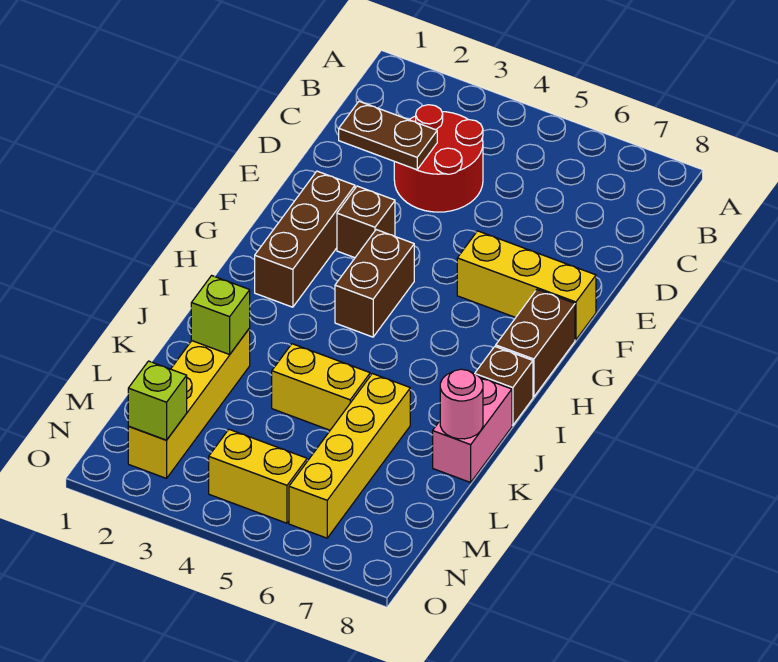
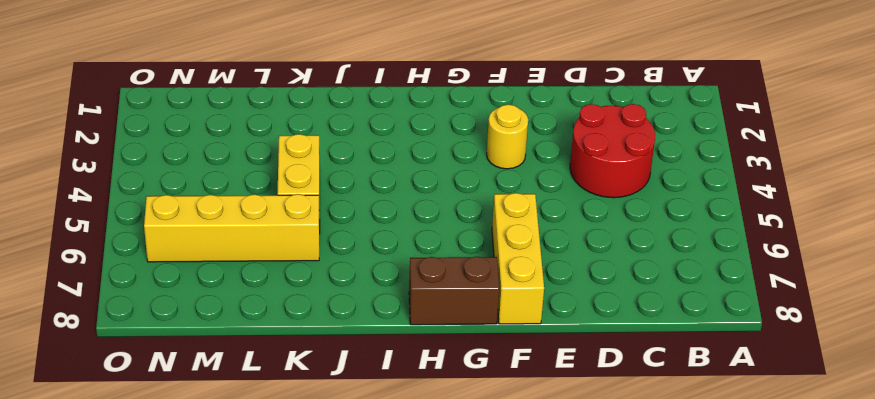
yellow 1x1 round brick [487,105,528,169] -> brown 1x1 brick [337,186,395,258]
none -> brown 1x3 brick [255,171,355,307]
none -> brown 1x2 brick [335,230,414,337]
none -> brown 1x1 brick [475,346,533,425]

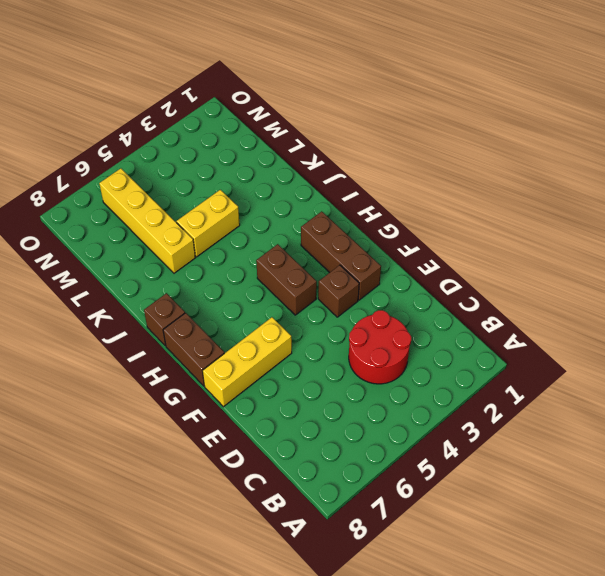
none -> pink 1x2 brick [433,377,512,482]
none -> yellow 1x4 brick [128,328,250,478]
none -> yellow 1x2 brick [209,429,307,523]

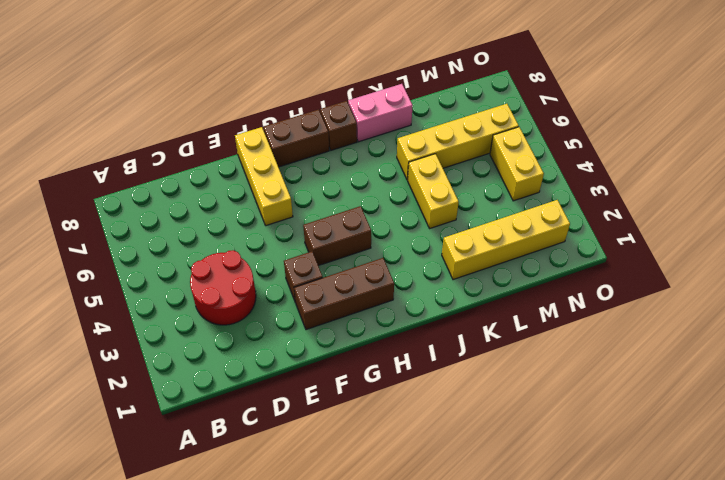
none -> brown 1x2 plate [339,101,437,170]
none -> lime 1x1 brick [191,275,250,354]
none -> pink 1x1 round brick [440,369,483,439]

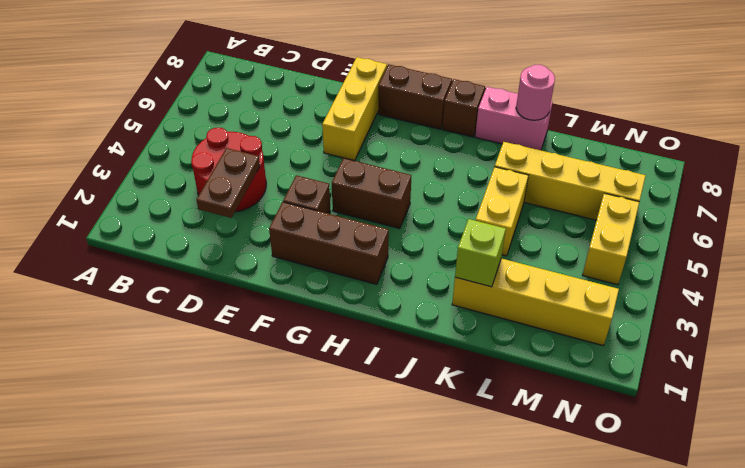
none -> lime 1x1 brick [128,361,187,440]

